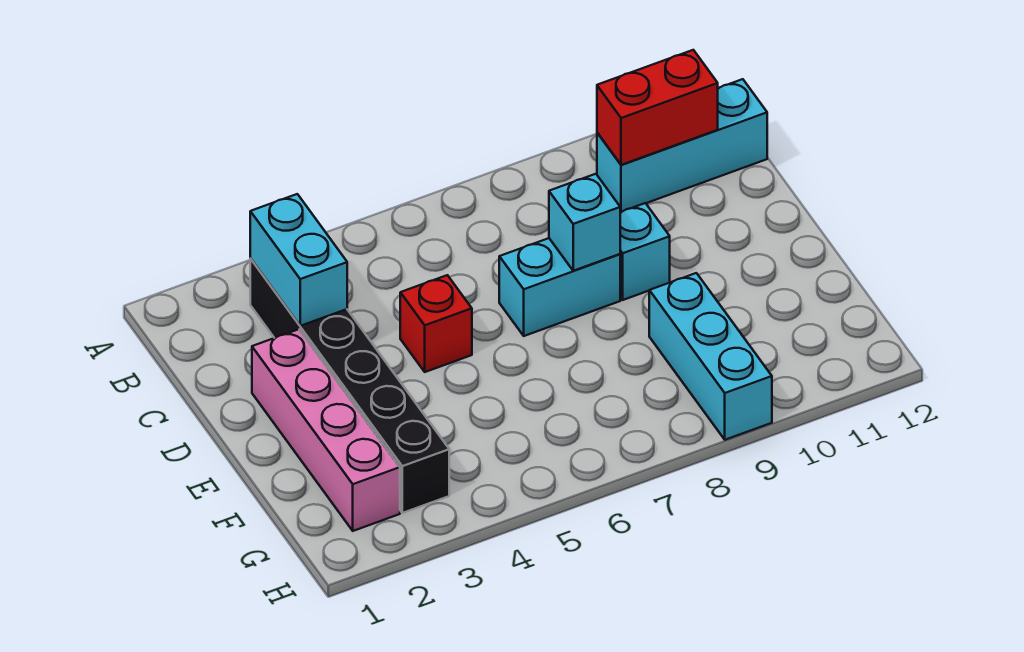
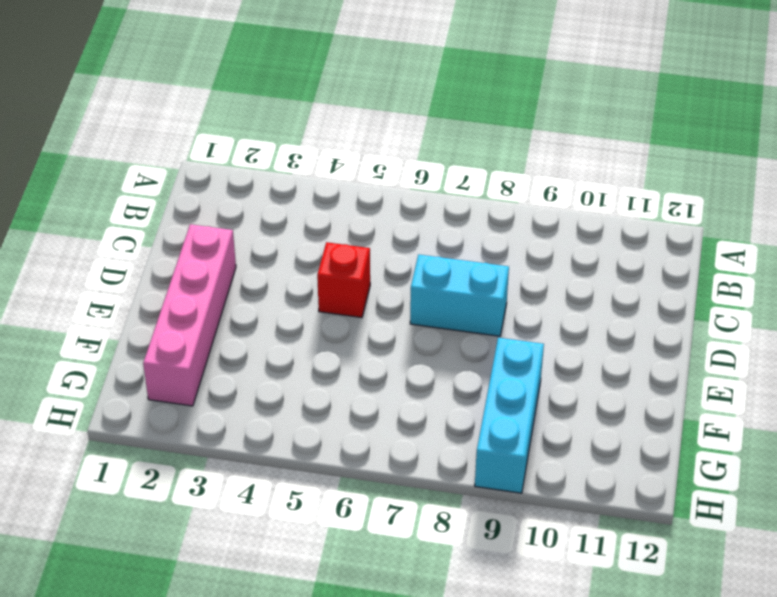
none -> black 1x6 brick [250,259,449,513]
none -> cyan 1x3 brick [597,79,767,212]

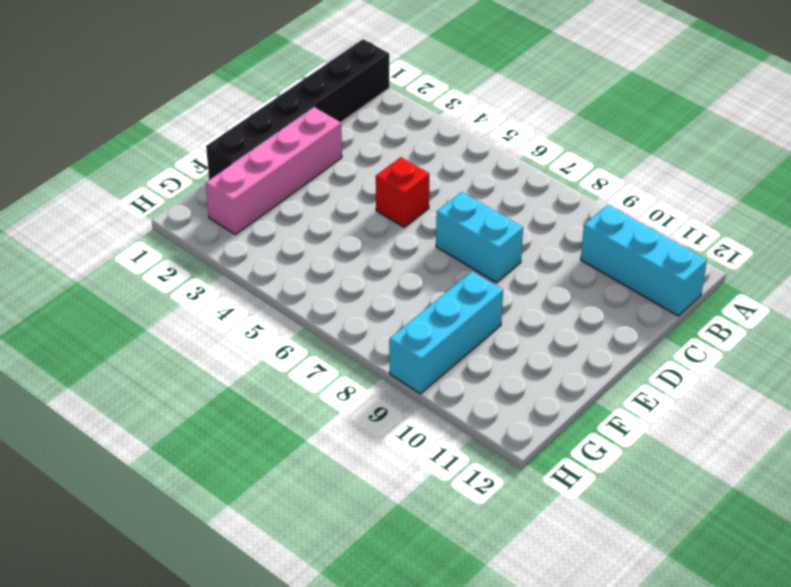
black 1x6 brick [206,39,389,180] -> black 1x6 brick moved to [250,259,449,513]
none -> cyan 1x1 brick [620,203,670,300]
none -> cyan 1x2 brick [250,194,347,326]

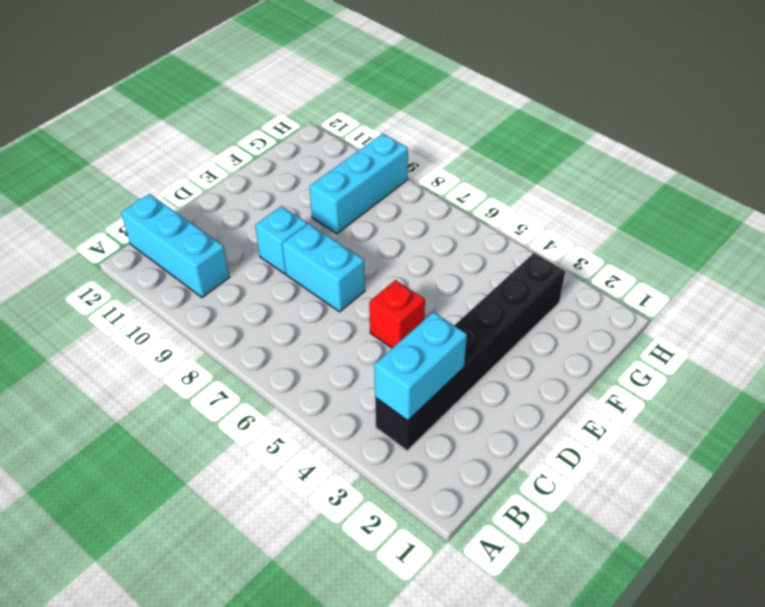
none -> pink 1x4 brick [252,329,400,531]
none -> red 1x2 brick [597,50,718,165]

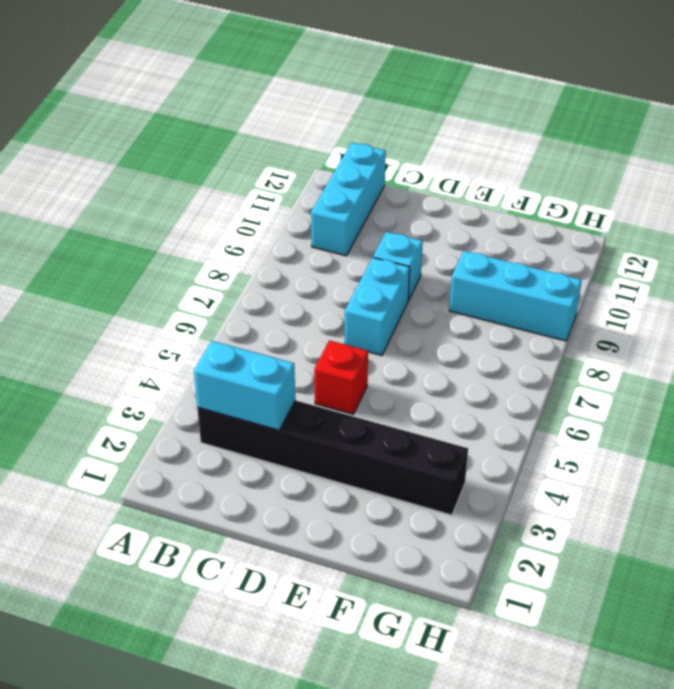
none -> pink 1x4 brick [252,329,400,531]
none -> red 1x2 brick [597,50,718,165]

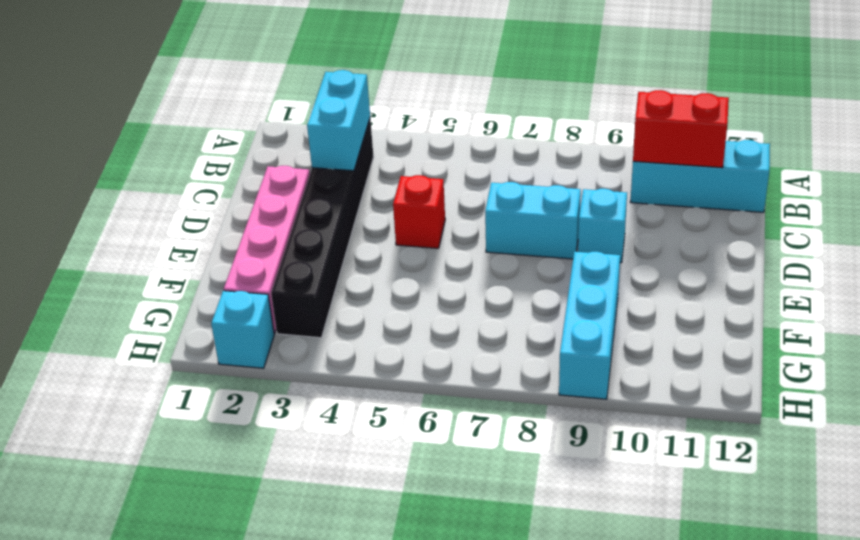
cyan 1x1 brick [211,291,274,368] -> cyan 1x1 brick moved to [549,174,620,271]

